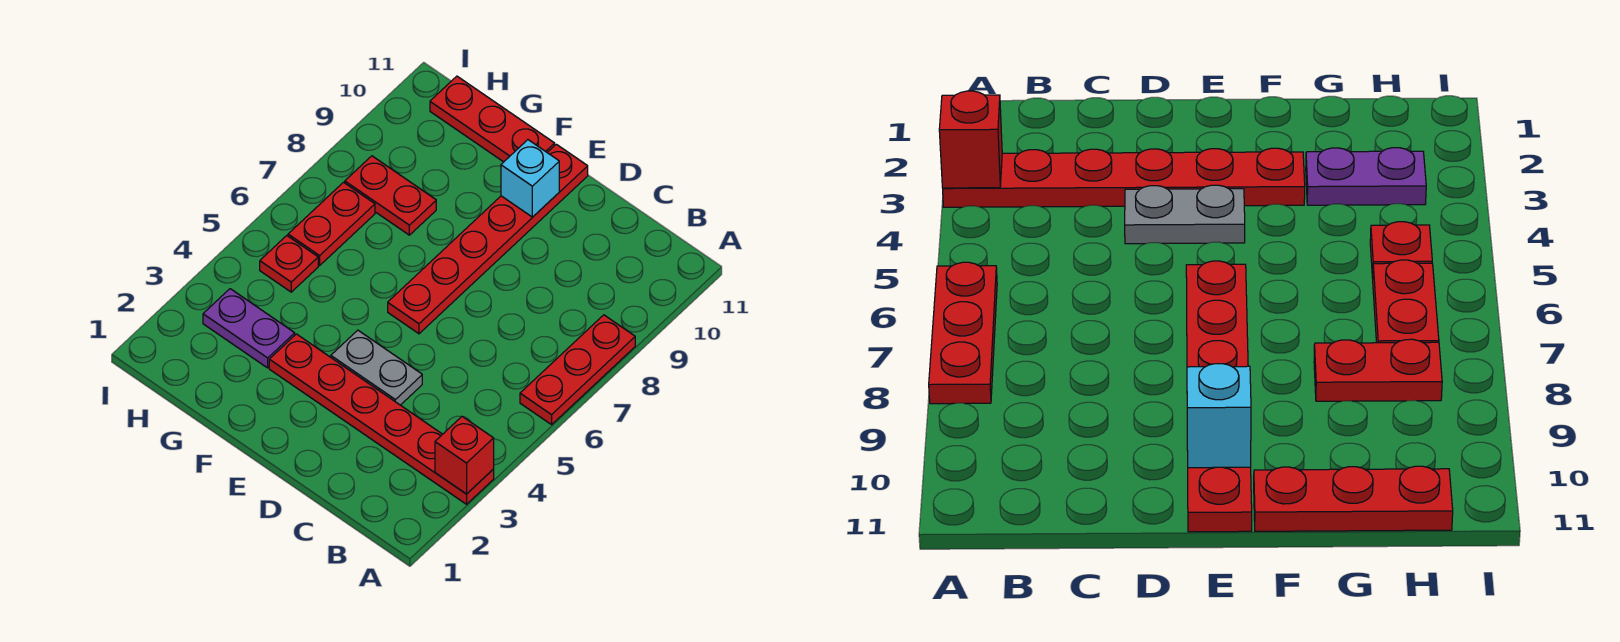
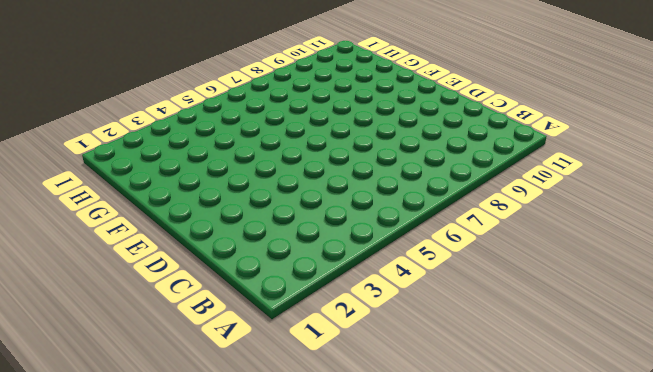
none -> red 1x6 plate [269,334,494,504]
none -> red 1x3 plate [520,315,635,425]

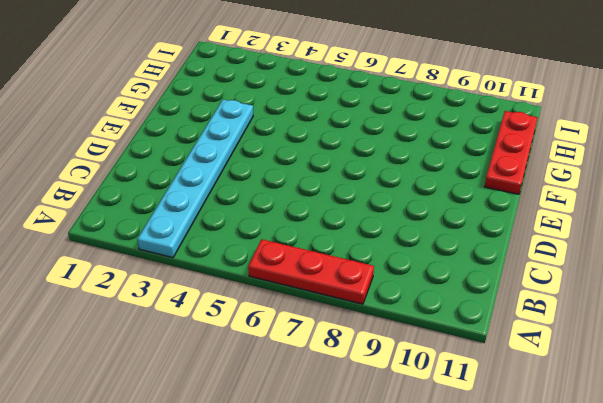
cyan 1x6 plate [137,100,253,257] -> red 1x6 plate [269,334,494,504]
none -> grey 1x2 plate [331,330,422,405]
none -> red 1x6 plate [388,144,588,334]

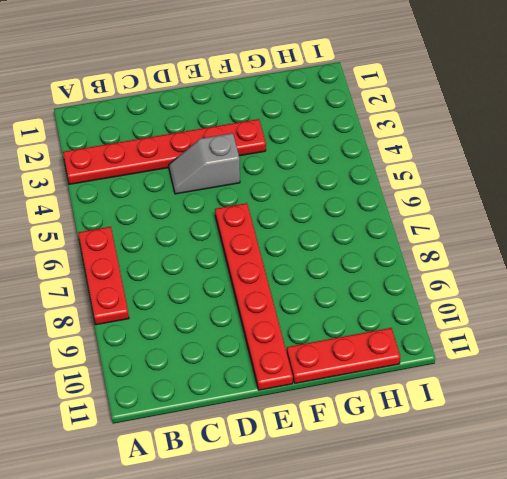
grey 1x2 slope [169,133,240,194] -> grey 1x2 plate [331,330,422,405]
none -> purple 1x2 plate [203,289,295,368]
none -> red 1x2 plate [345,156,436,235]

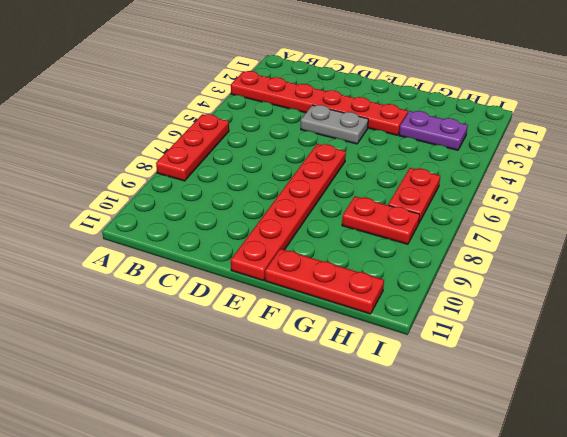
none -> red 1x1 plate [260,236,318,292]
none -> red 1x1 brick [435,417,494,494]

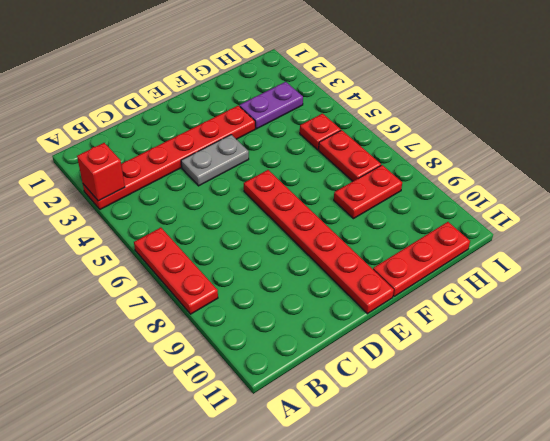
none -> cyan 1x1 brick [501,140,559,217]

